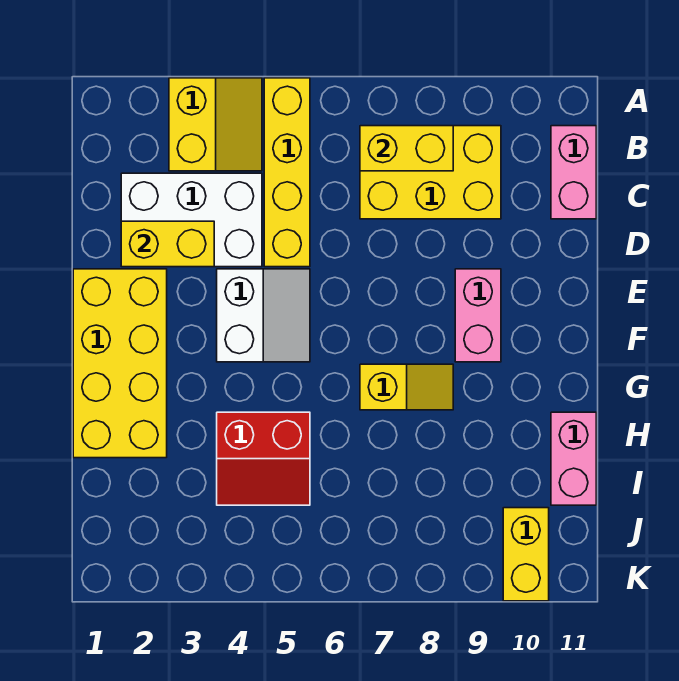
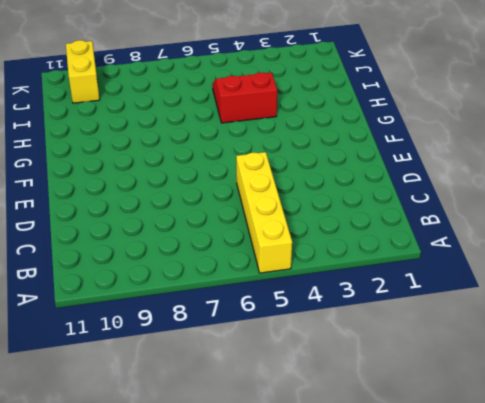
none -> yellow 2x2 slope [169,78,262,171]
none -> yellow 2x3 brick [360,126,501,219]
none -> pink 1x2 brick [551,126,596,219]

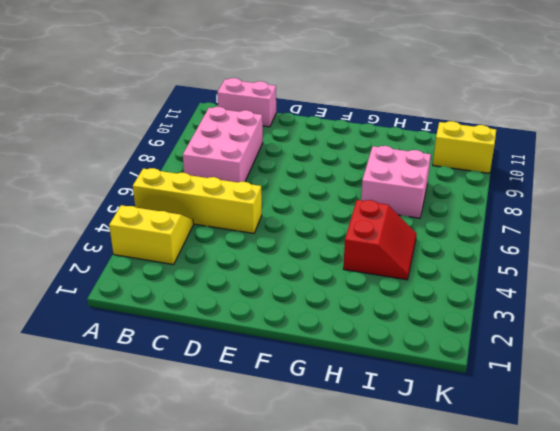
pink 2x3 brick [183,107,263,182] -> yellow 2x3 brick [360,126,501,219]
pink 2x2 brick [361,146,431,218] -> none
none -> white 2x3 brick [121,173,262,267]
none -> yellow 2x4 brick [73,269,167,458]
none -> white 2x2 slope [217,269,310,362]

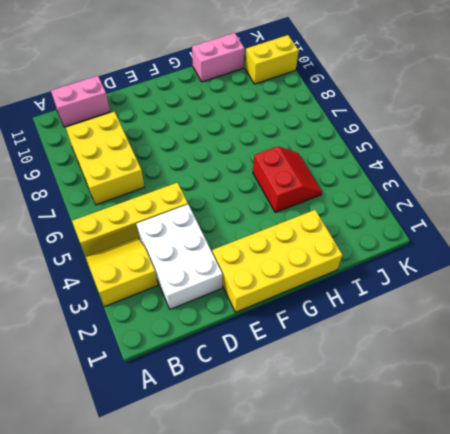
none -> white 2x2 slope [217,269,310,362]
none -> pink 1x2 brick [455,269,501,362]
none -> yellow 1x2 slope [360,364,453,410]

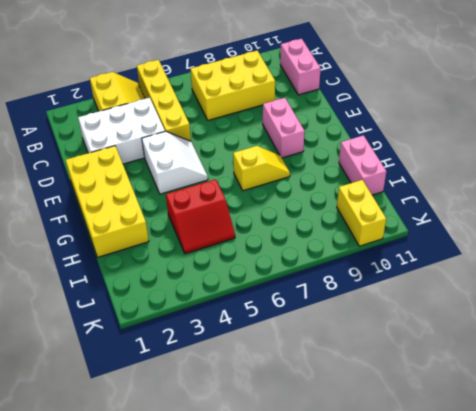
none -> yellow 1x2 brick [360,126,453,171]
none -> yellow 1x2 brick [121,221,214,267]

